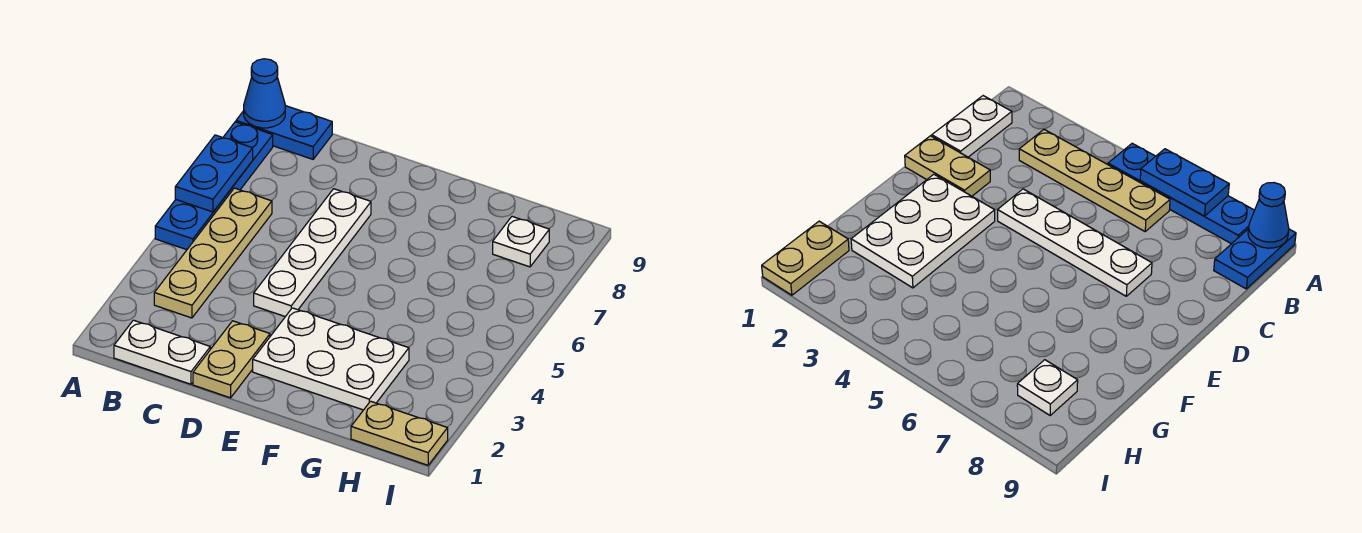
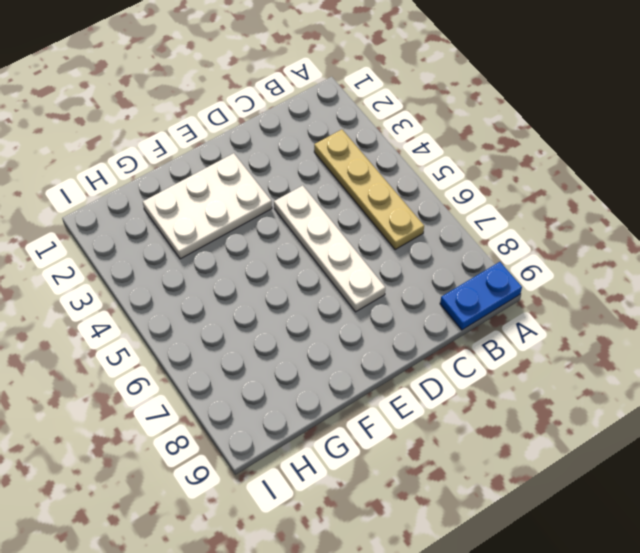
none -> blue 1x4 plate [155,122,273,250]
none -> white 1x2 plate [114,320,210,384]

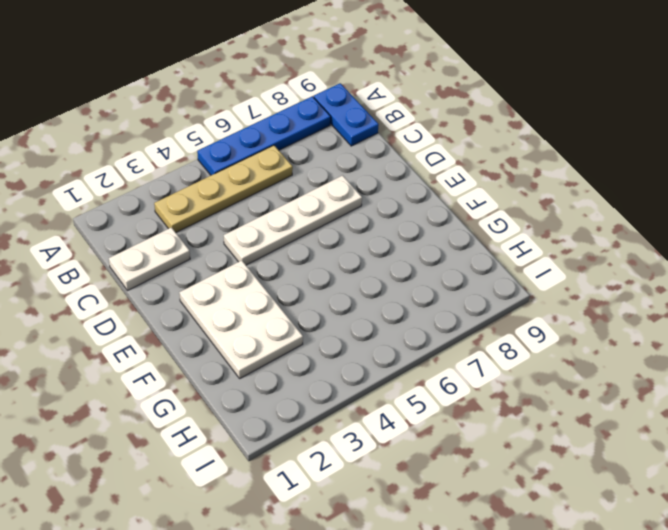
white 1x2 plate [109,227,190,291] -> white 1x2 plate turned to [114,320,210,384]
none -> tan 1x2 plate [193,321,270,398]
none -> tan 1x2 plate [351,401,448,465]

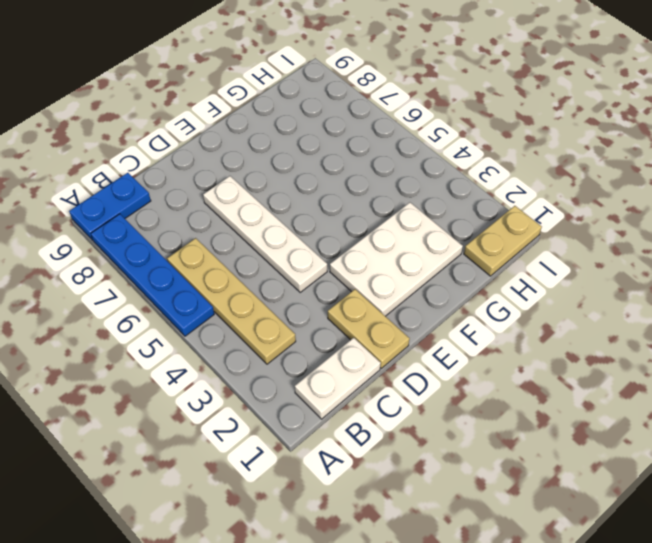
none -> white 1x1 plate [493,216,549,267]
none -> blue 1x2 plate [175,135,253,212]

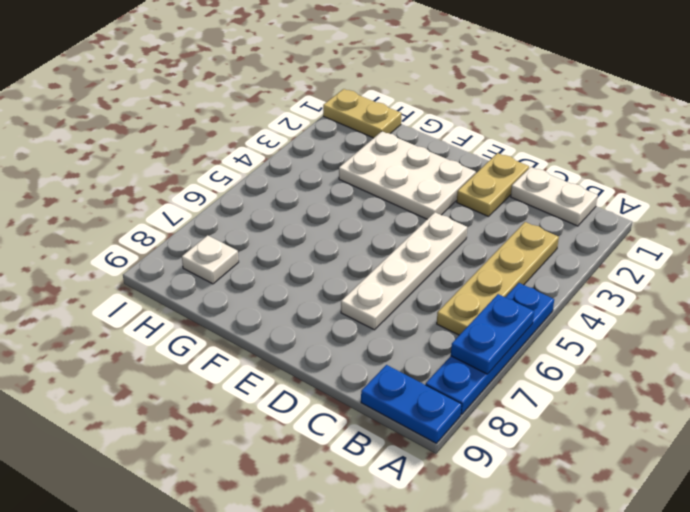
none -> blue 1x1 cone [244,59,285,128]

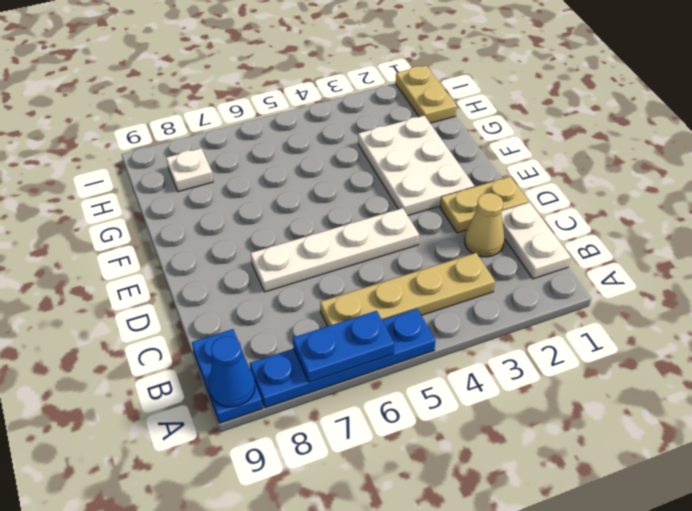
tan 1x1 cone [465,193,504,257] -> none

